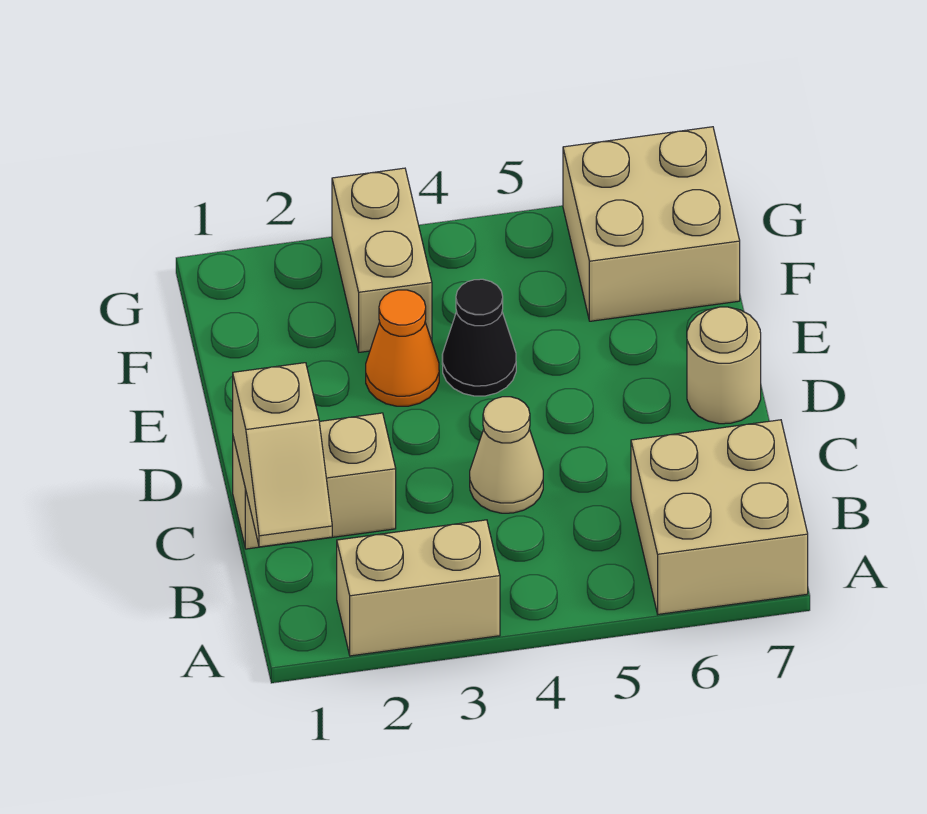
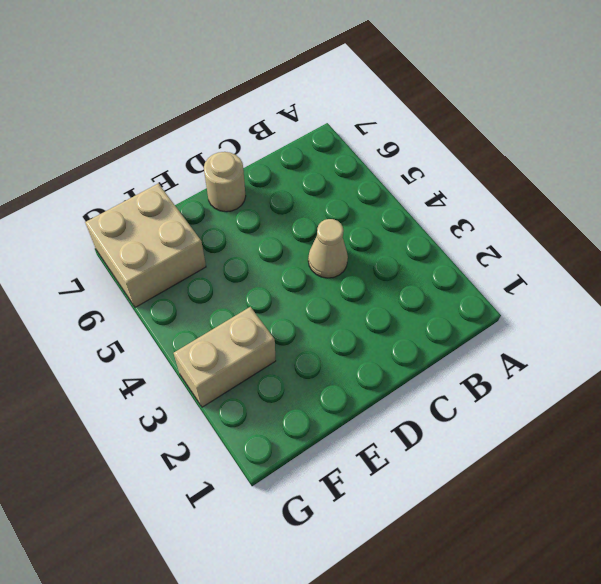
none -> tan 1x2 brick [337,520,500,656]
none -> tan 2x2 brick [631,420,808,614]

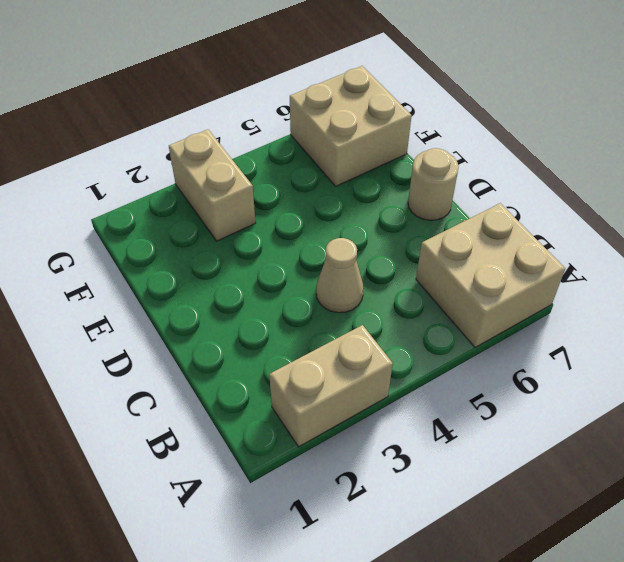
none -> tan 1x2 brick [233,413,396,549]
none -> orange 1x1 cone [366,290,439,406]

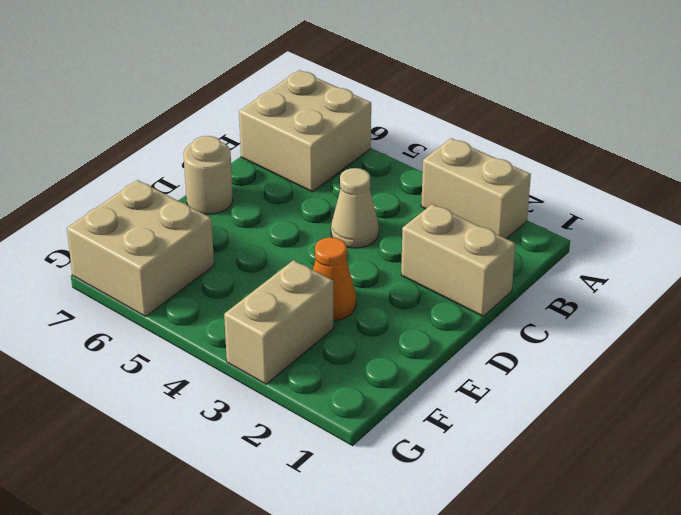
none -> black 1x1 cone [442,279,516,396]
none -> tan 1x2 slope [233,363,332,547]

